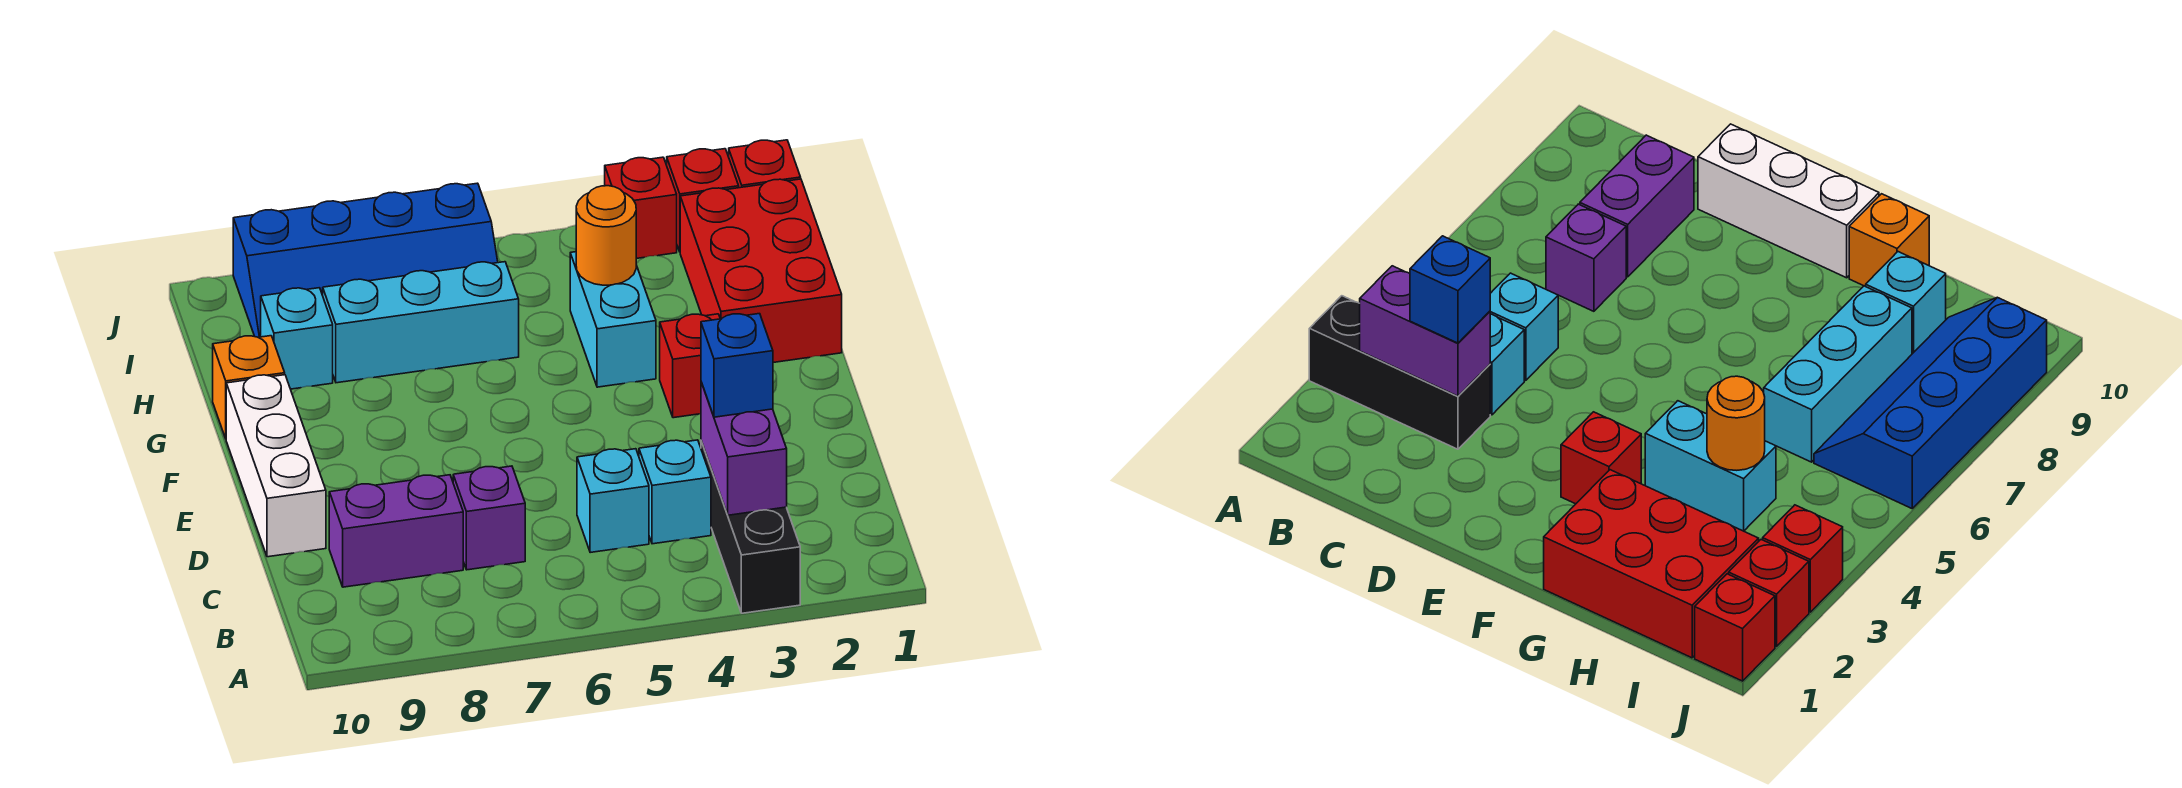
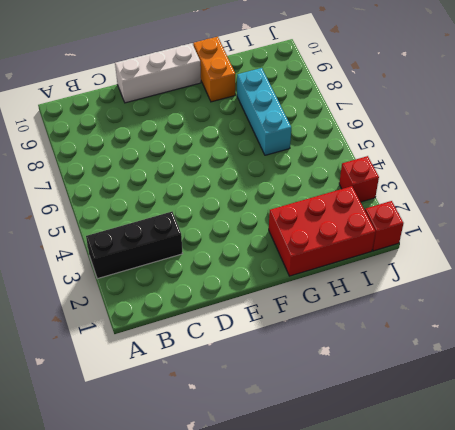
orange 1x2 brick [193,37,235,102] -> orange 1x1 brick [213,336,285,438]
none -> cyan 1x1 brick [639,440,711,544]
none -> cyan 1x1 brick [577,449,649,553]
none -> purple 1x1 brick [453,466,525,570]

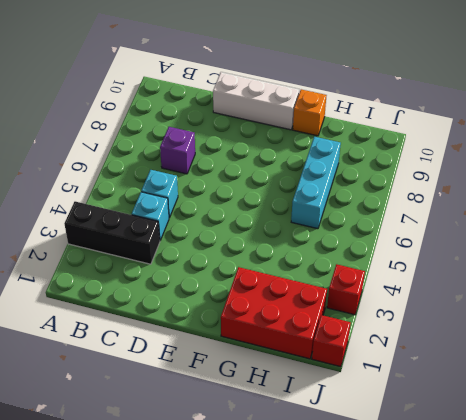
none -> purple 1x2 brick [329,475,463,587]
none -> red 1x1 brick [660,314,720,418]
none -> cyan 1x2 brick [570,252,656,387]

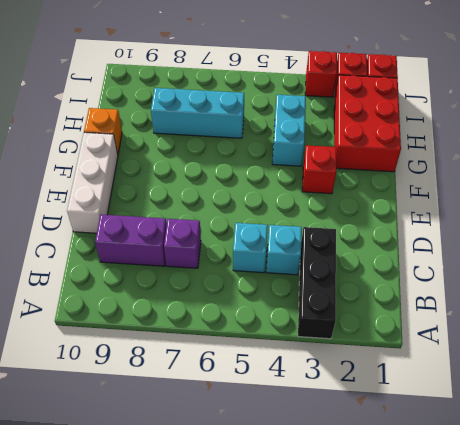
none -> cyan 1x1 brick [261,288,333,389]
none -> blue 2x4 slope [233,183,498,337]
none -> purple 1x2 brick [701,382,787,515]

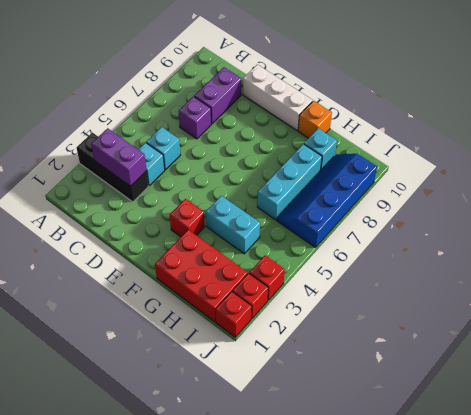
none -> orange 1x1 round brick [576,186,636,285]
none -> blue 1x1 brick [701,314,773,417]

